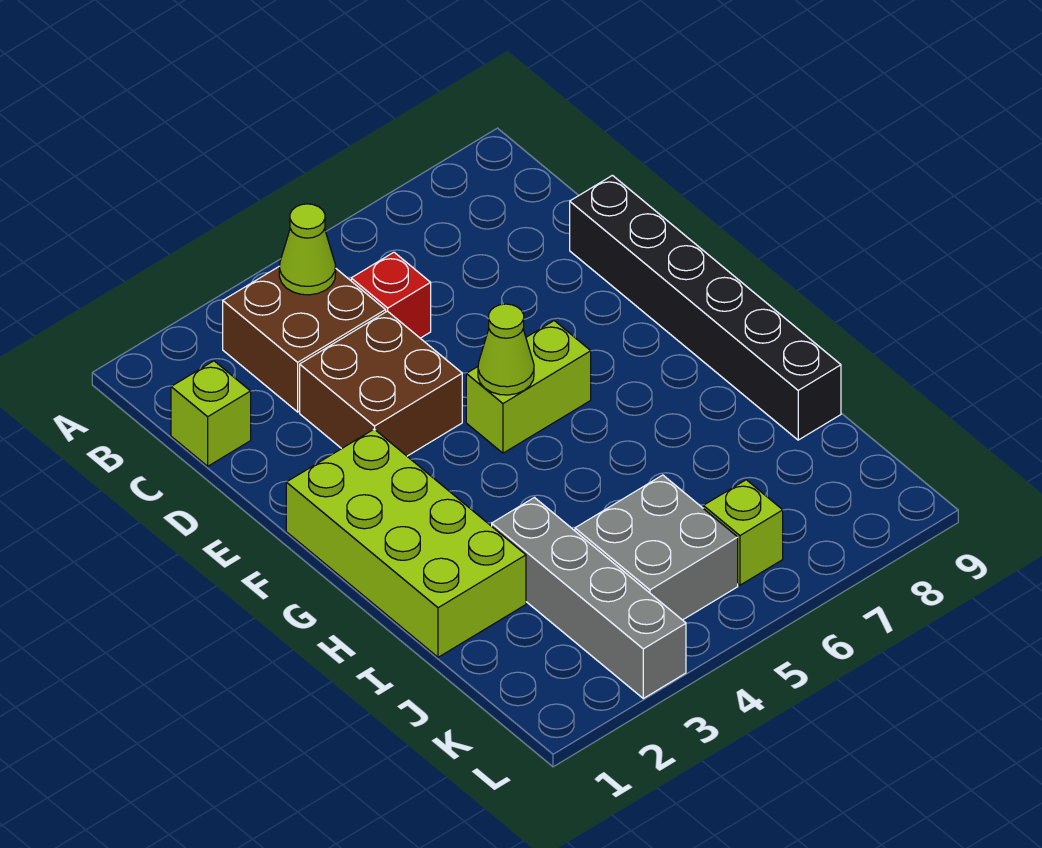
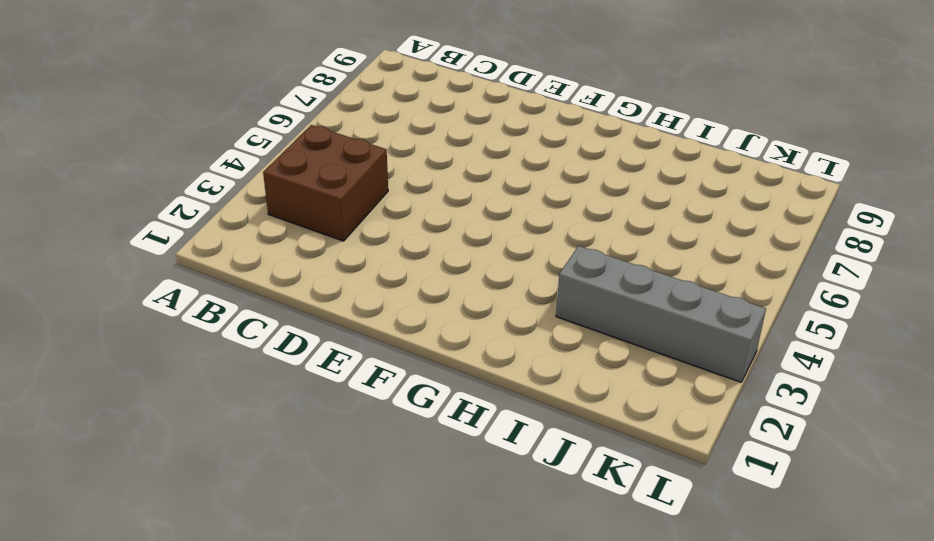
none -> lime 1x1 brick [171,361,251,466]
none -> red 1x1 brick [351,252,431,338]
none -> brown 2x2 brick [300,311,462,456]

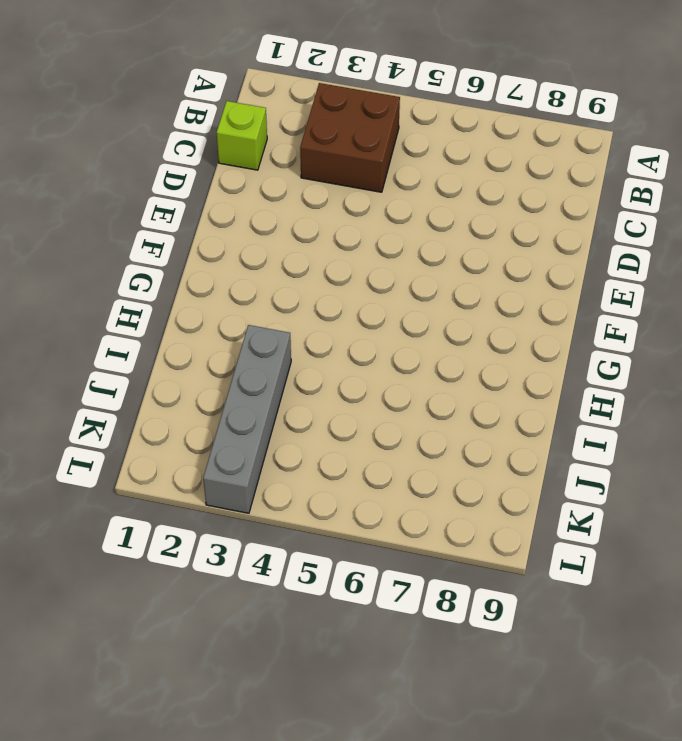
none -> red 1x1 brick [351,252,431,338]
none -> brown 2x2 brick [300,311,462,456]
none -> black 1x6 brick [570,175,841,440]

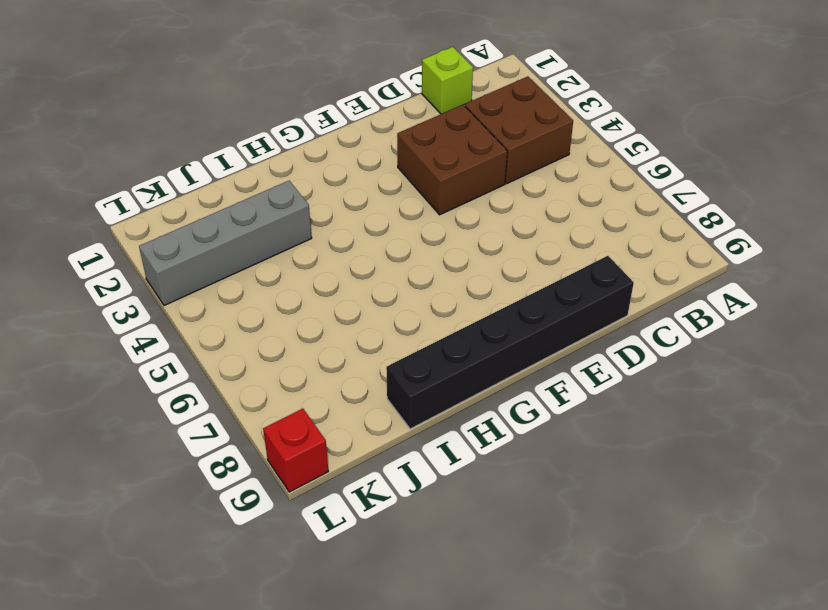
red 1x1 brick [263,409,328,492] -> red 1x1 brick moved to [351,252,431,338]
none -> lime 2x4 brick [286,429,526,657]
none -> lime 1x2 brick [466,321,591,453]
none -> grey 2x2 brick [575,475,738,620]

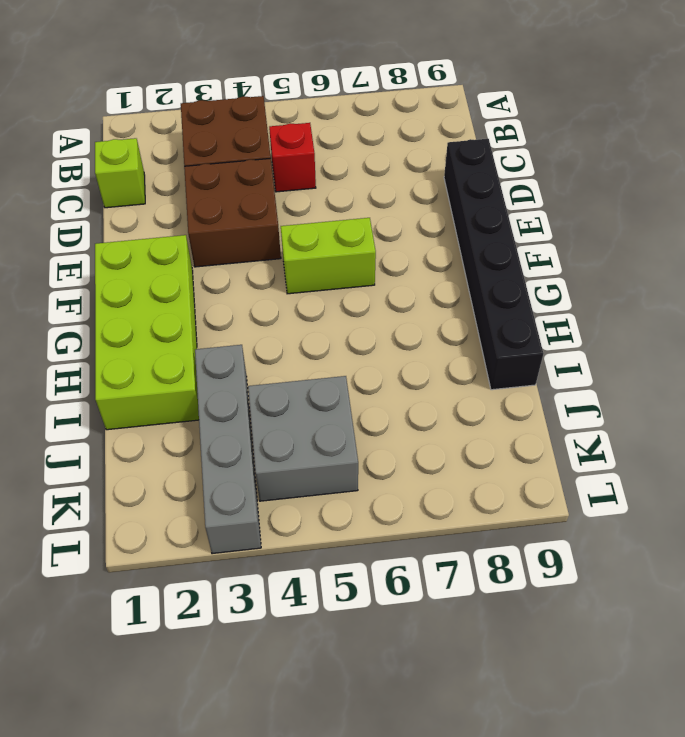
none -> lime 1x1 brick [703,480,783,585]
none -> lime 1x1 cone [279,204,336,295]
none -> lime 1x1 cone [478,304,534,395]

